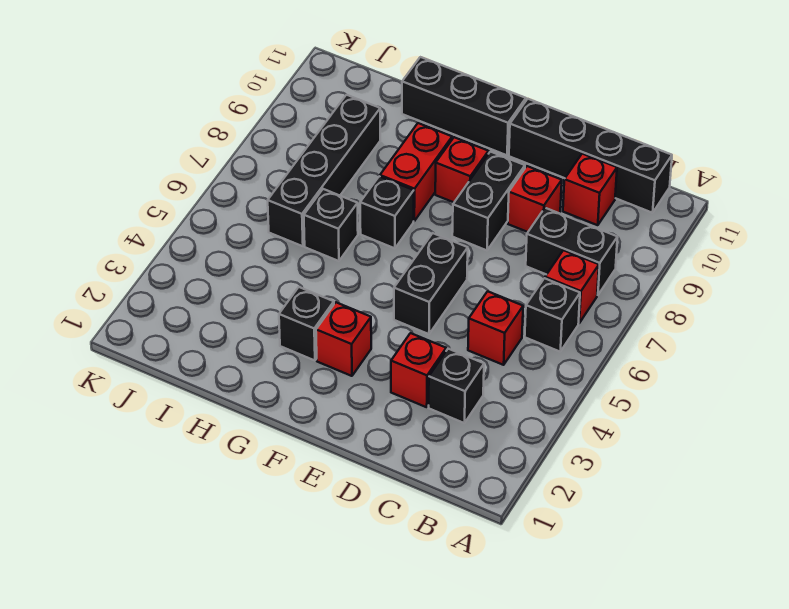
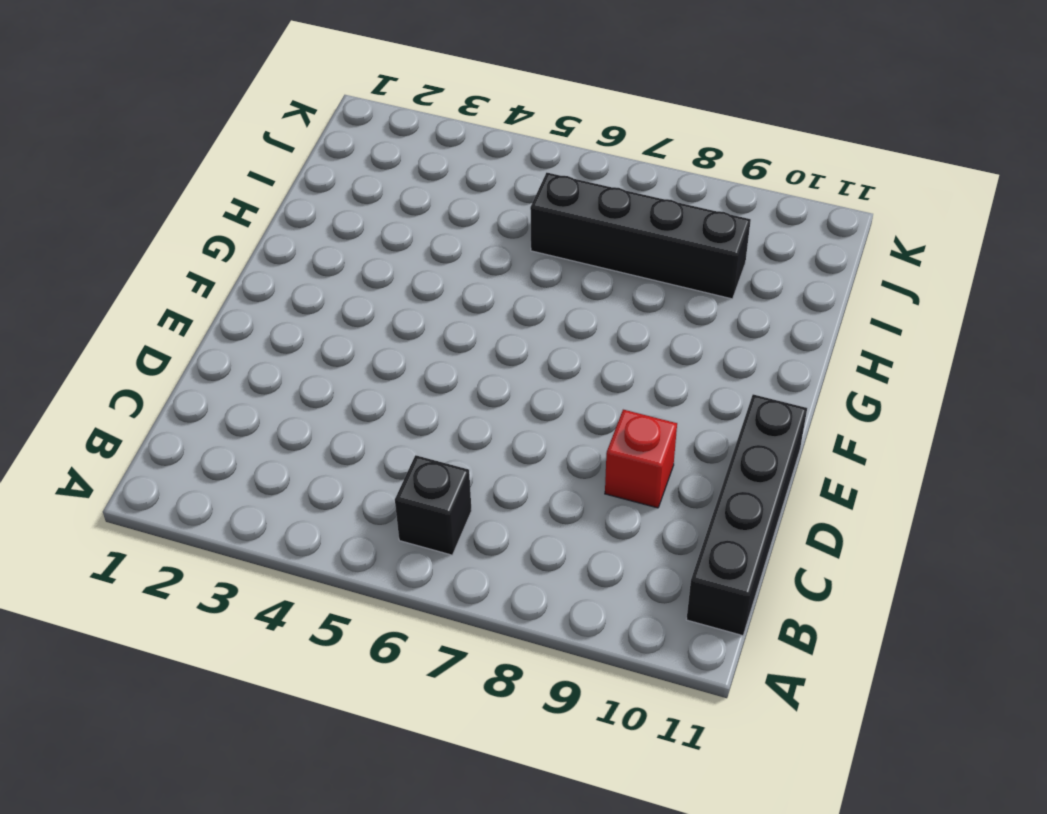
none -> red 1x1 brick [545,250,599,323]
none -> black 1x2 brick [526,208,618,295]
none -> black 1x1 brick [429,349,484,423]

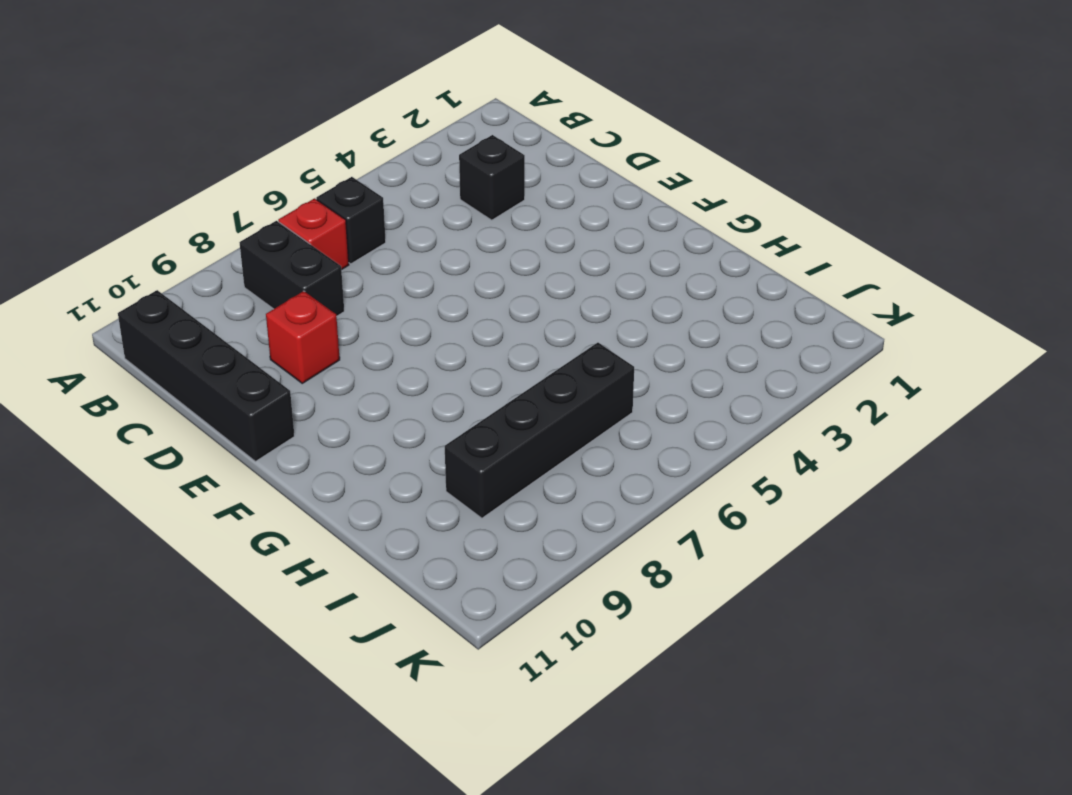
none -> red 1x1 brick [468,291,523,365]
none -> red 1x1 brick [563,154,617,225]
none -> red 1x1 brick [391,333,446,407]

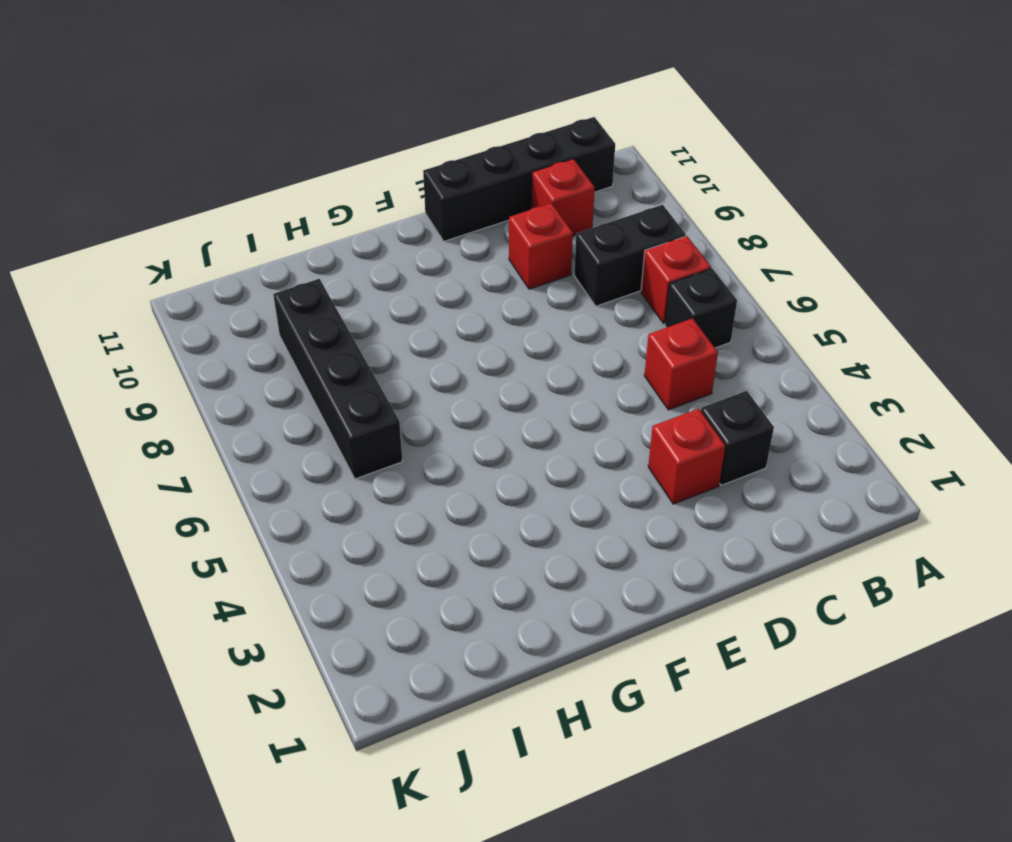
none -> black 1x2 brick [394,233,468,334]
none -> black 1x2 brick [452,152,525,250]
none -> red 1x1 brick [316,302,371,376]

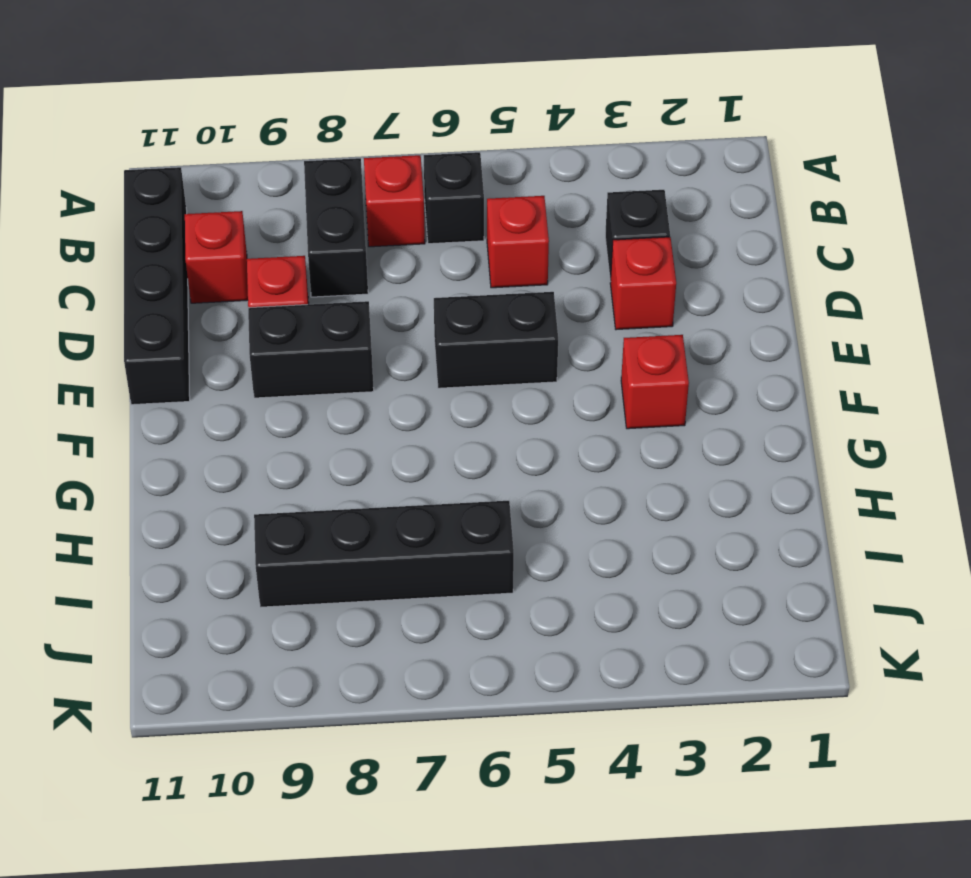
none -> red 1x1 brick [435,137,488,202]
none -> black 1x3 brick [402,57,526,155]
none -> black 1x1 brick [279,287,334,361]

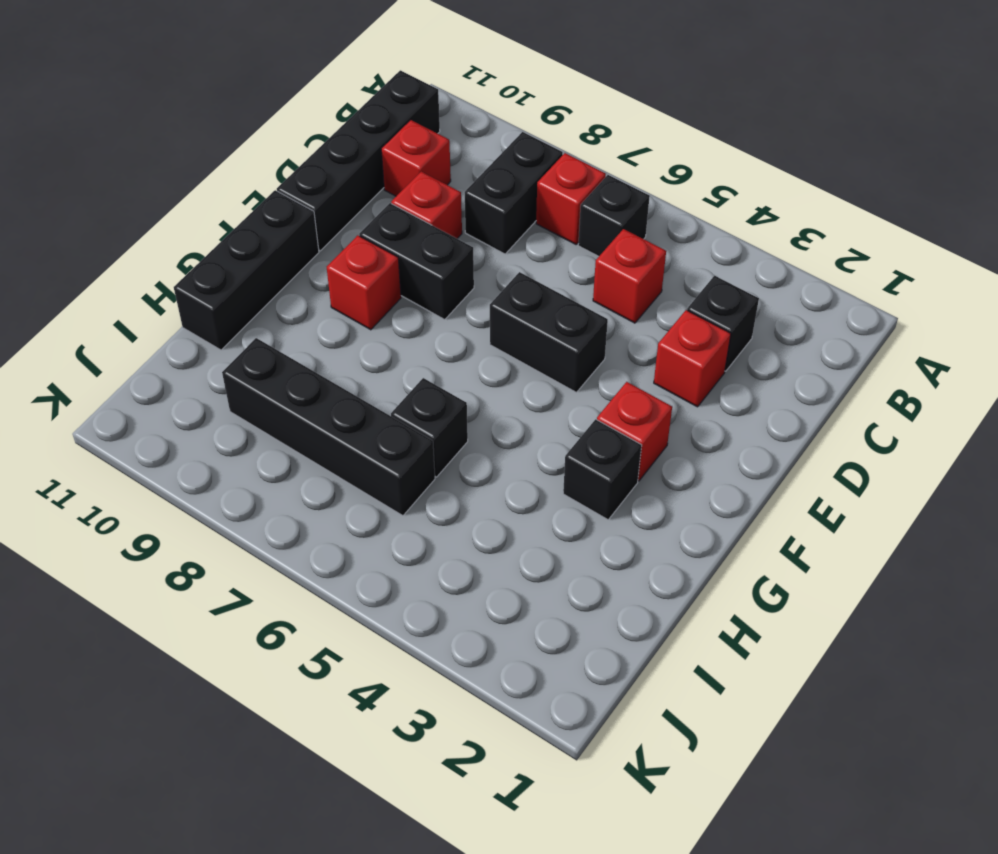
none -> black 1x1 brick [360,176,414,248]
none -> red 1x2 brick [380,123,452,221]

